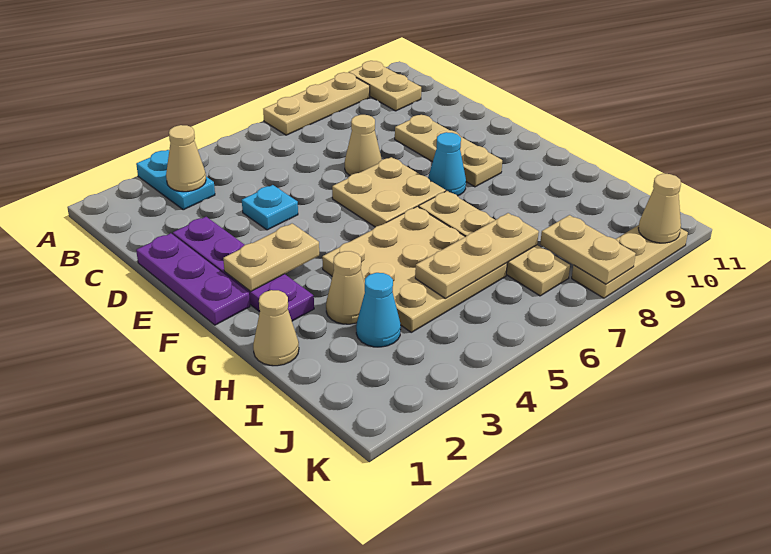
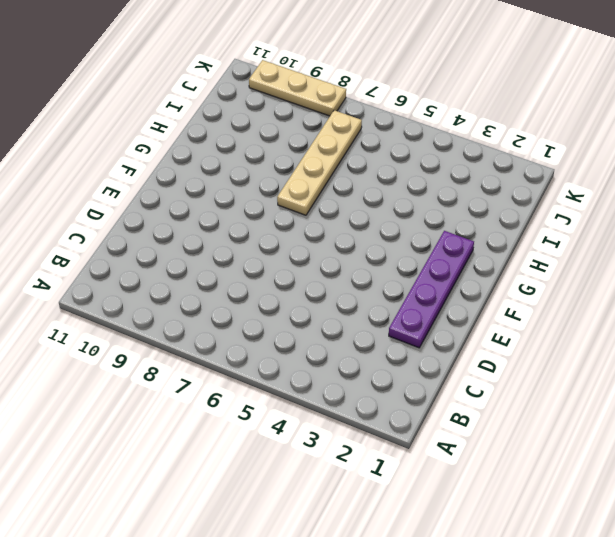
none -> cyan 1x2 plate [136,150,215,210]
none -> tan 1x3 plate [263,72,370,135]
none -> tan 1x2 plate [348,61,421,111]

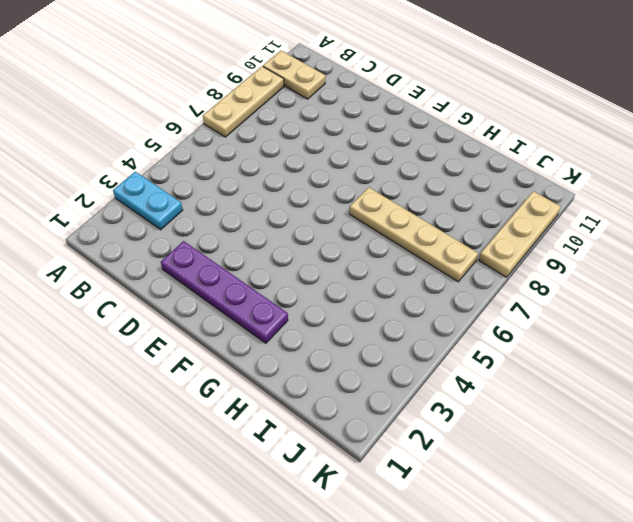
none -> purple 1x3 plate [136,233,250,325]
none -> cyan 1x1 plate [242,185,298,230]
none -> tan 1x1 cone [345,115,382,176]

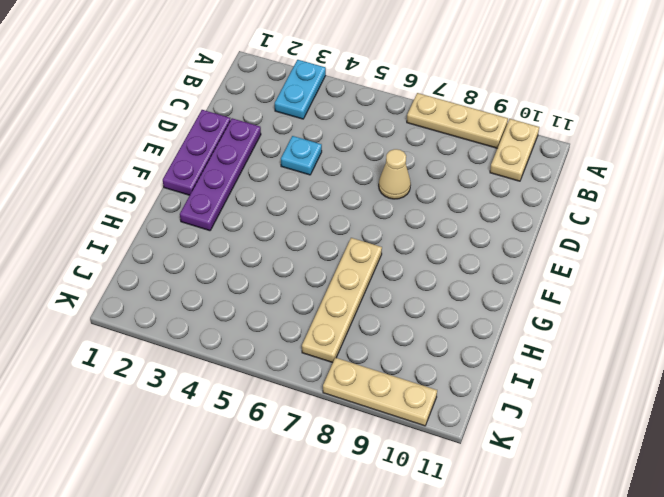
none -> tan 1x3 plate [395,115,502,187]
none -> tan 2x2 plate [332,157,446,227]
none -> cyan 1x1 cone [428,132,466,196]

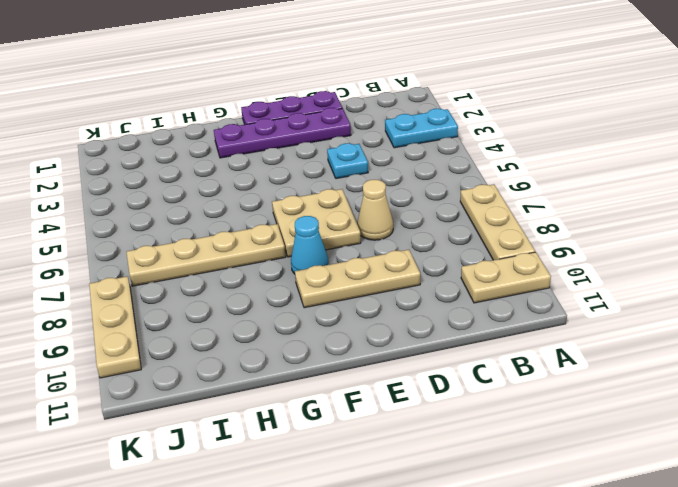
none -> tan 3x3 plate [322,207,507,332]
none -> tan 1x1 cone [253,290,299,366]
none -> tan 1x1 cone [326,251,365,324]

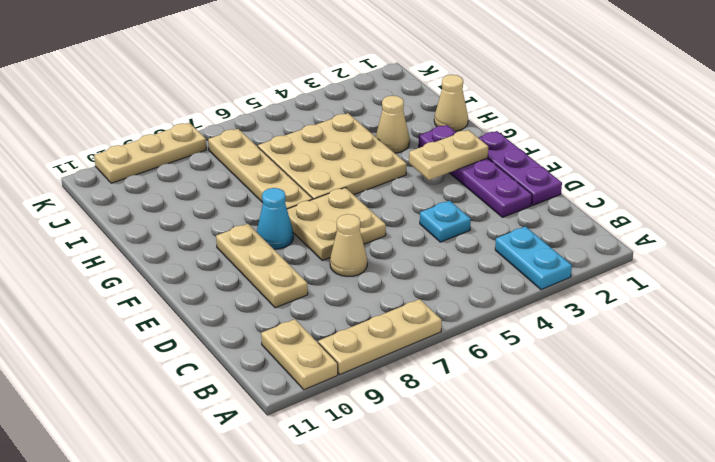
none -> cyan 1x1 cone [356,273,401,347]
none -> tan 1x1 cone [166,125,206,192]
none -> tan 1x3 plate [415,213,539,298]

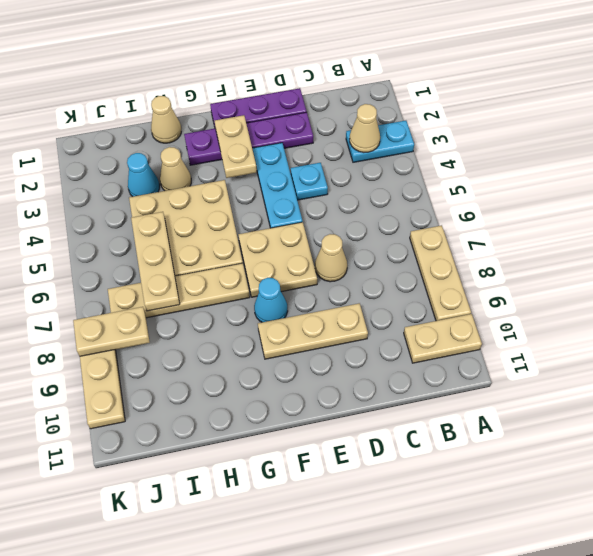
cyan 1x3 plate [253,143,303,228] -> none
none -> tan 1x1 cone [638,174,681,243]

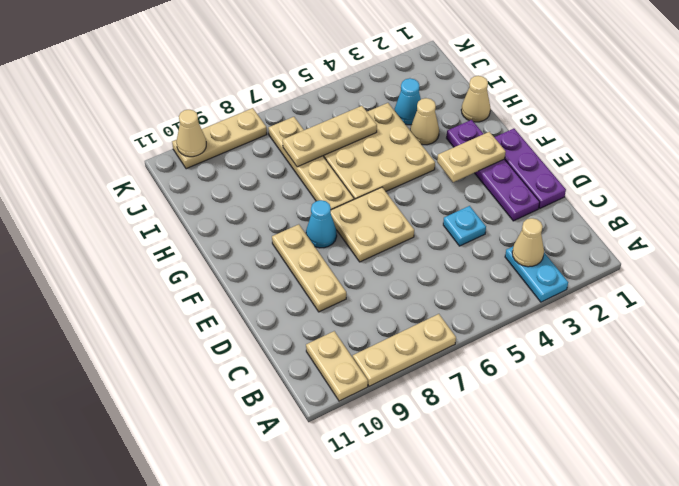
none -> tan 1x1 cone [345,115,382,176]
none -> tan 1x2 plate [540,215,636,284]

